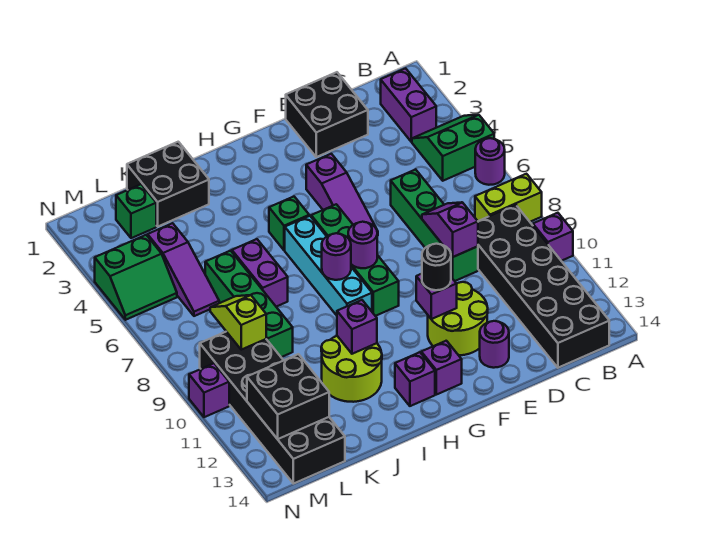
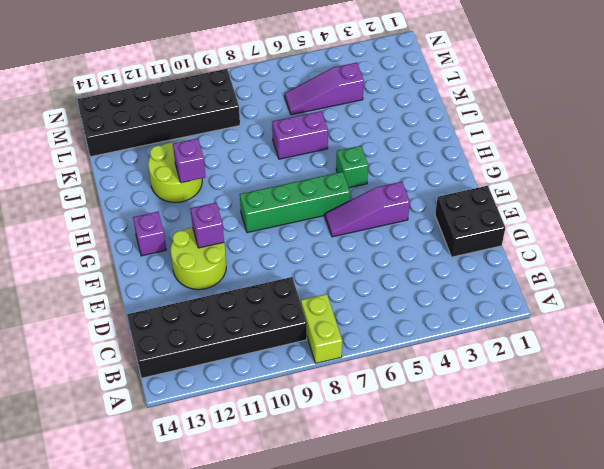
none -> green 2x2 slope [412,115,494,181]
none -> purple 1x1 round brick [475,138,505,185]
none -> purple 1x1 brick [533,213,573,261]
none -> purple 1x2 brick [381,68,436,142]

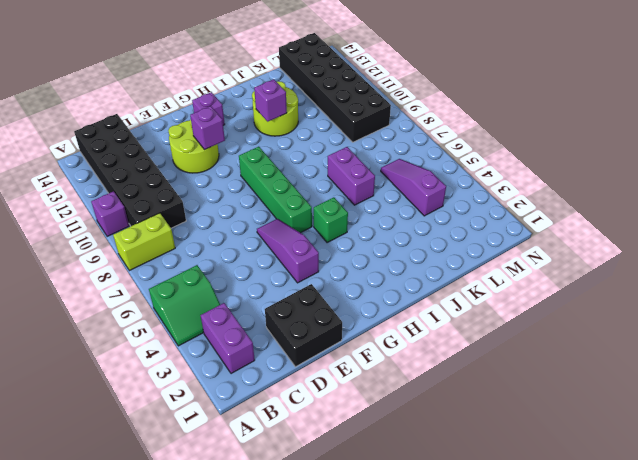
none -> purple 1x1 round brick [475,138,505,185]
none -> green 1x4 brick [391,169,478,281]
none -> purple 1x1 round brick [480,321,509,368]
none -> cyan 1x4 brick [285,216,372,315]

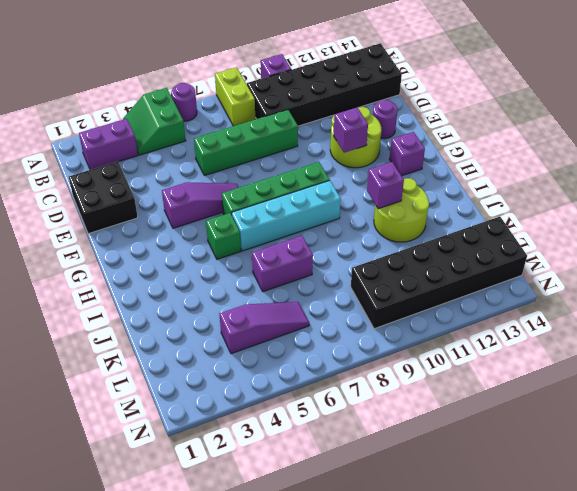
none -> purple 1x1 brick [395,352,435,406]
none -> black 2x2 brick [127,142,209,226]
none -> green 1x4 brick [205,251,293,357]
none -> green 1x1 brick [116,184,156,238]

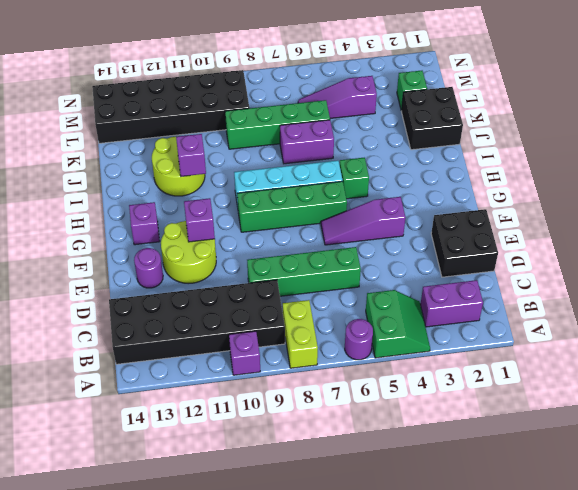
none -> purple 1x1 brick [395,352,435,406]
none -> green 2x2 slope [95,235,177,320]
none -> purple 1x1 brick [189,363,229,417]
none -> purple 1x2 slope [422,202,478,257]

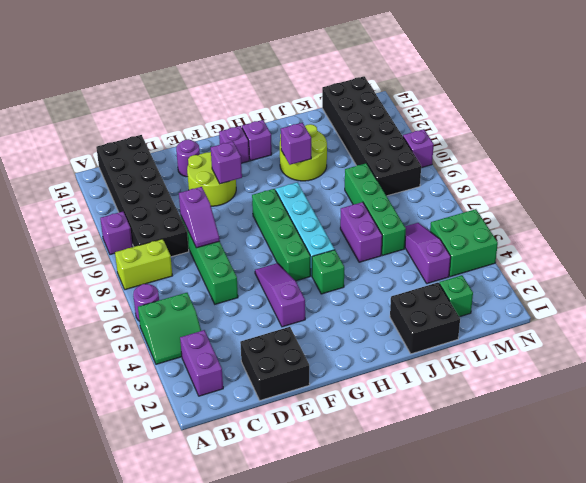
green 2x2 brick [430,209,498,277] -> green 2x2 slope [95,235,177,320]
none -> purple 1x1 round brick [348,222,377,268]
none -> purple 1x1 round brick [322,233,351,280]
none -> lime 1x2 slope [210,295,266,350]
none -> black 2x2 brick [247,354,329,439]

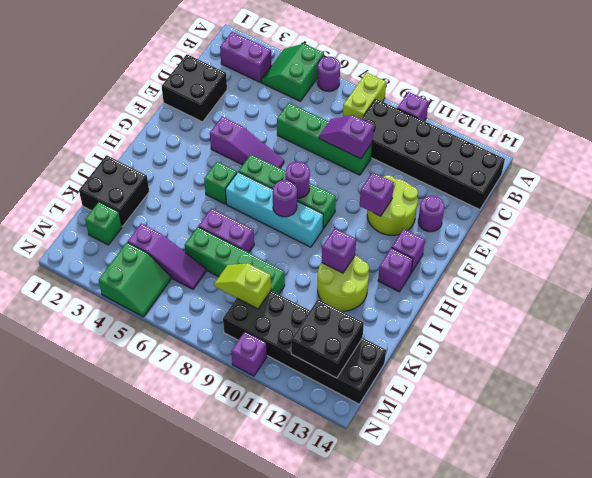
none -> black 1x1 round brick [422,244,451,290]

